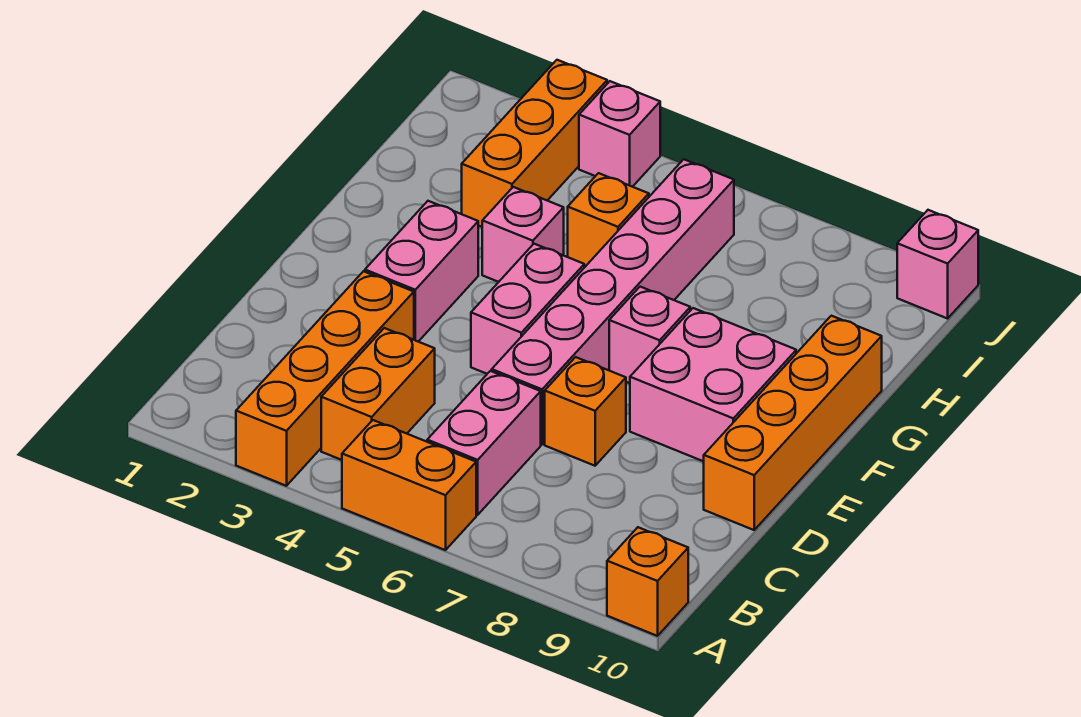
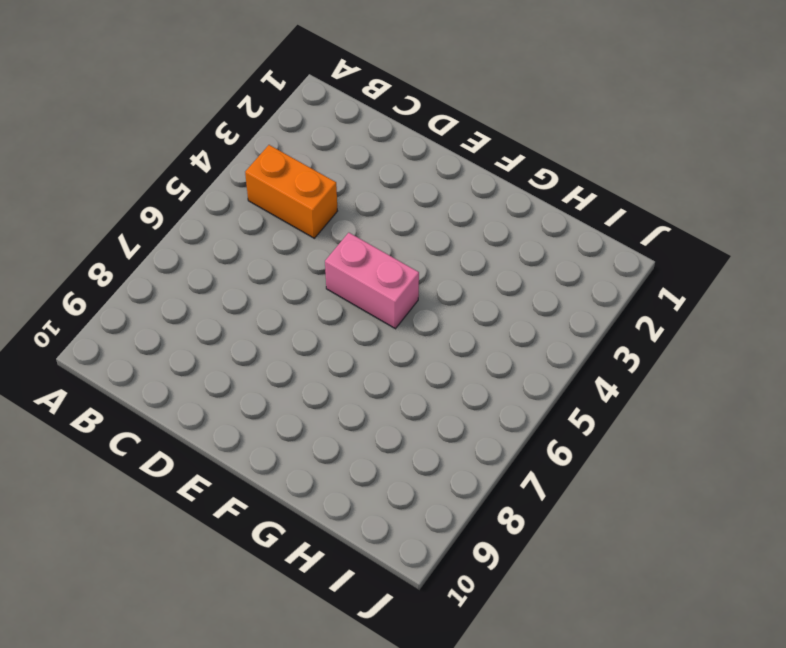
none -> orange 1x4 brick [236,271,414,486]
none -> orange 1x2 brick [342,420,476,550]
none -> orange 1x1 brick [607,527,688,636]

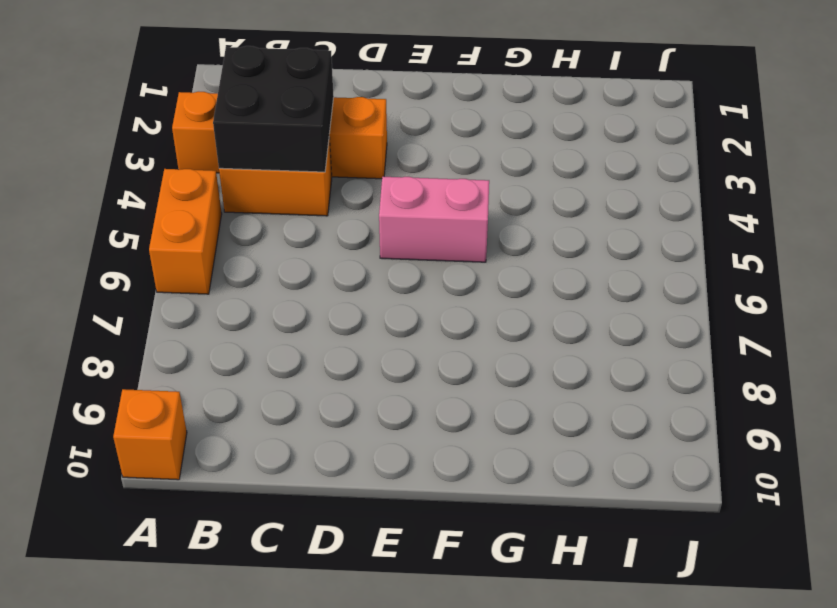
black 2x2 brick [213,46,334,172] -> none
none -> pink 1x2 brick [427,371,541,515]
none -> pink 1x6 brick [492,159,734,444]
none -> orange 1x1 brick [545,357,626,466]

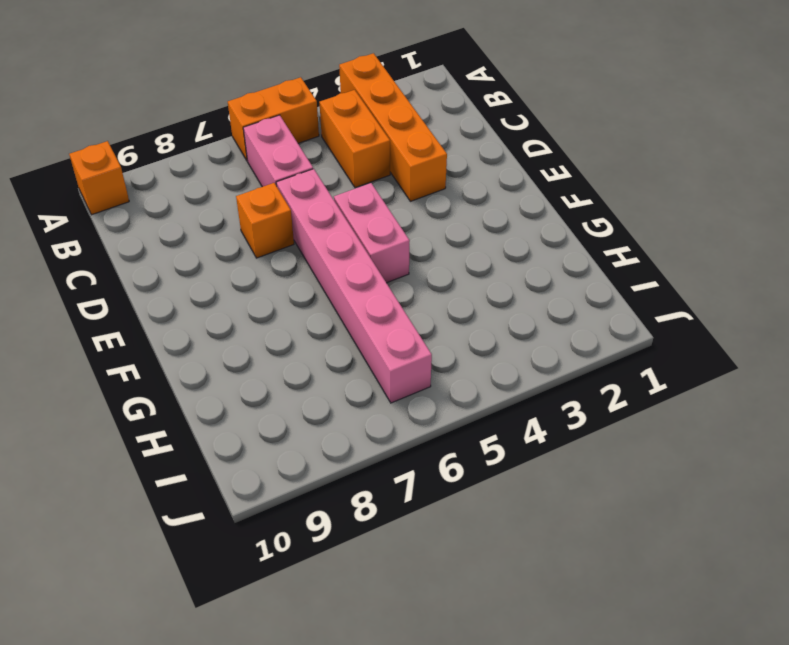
none -> orange 1x4 brick [704,316,882,530]
none -> pink 1x2 brick [365,201,478,342]
none -> pink 2x2 brick [630,308,796,461]

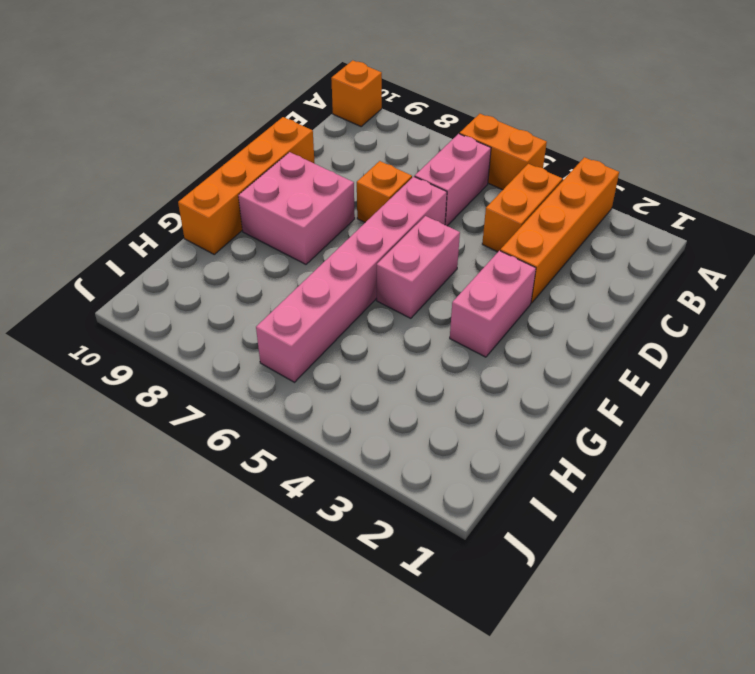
none -> pink 1x1 brick [609,287,690,383]
none -> pink 1x1 brick [482,187,564,282]
none -> orange 1x3 brick [462,60,607,227]

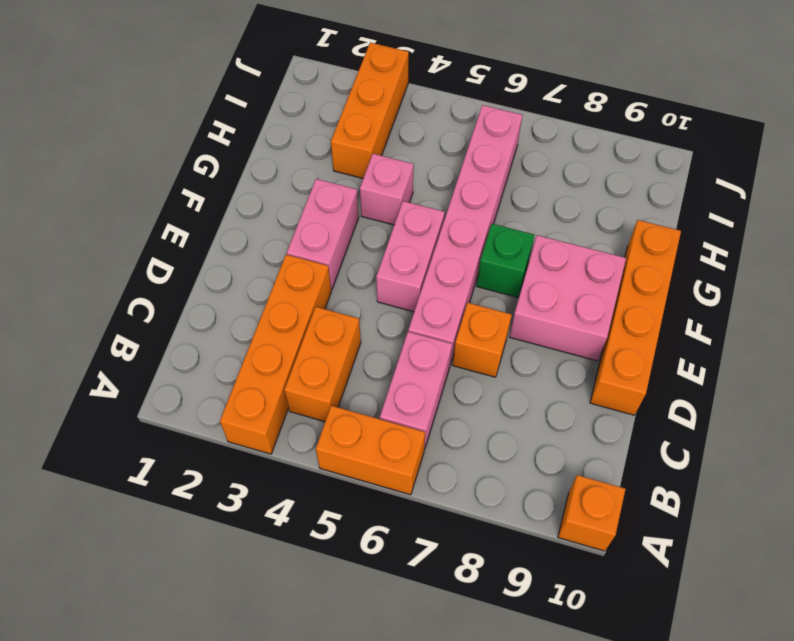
green 1x1 brick [477,224,534,297] -> pink 1x1 brick [609,287,690,383]
none -> orange 1x1 brick [568,173,649,268]
none -> pink 1x1 brick [579,81,660,187]
none -> pink 1x1 brick [897,210,978,319]

